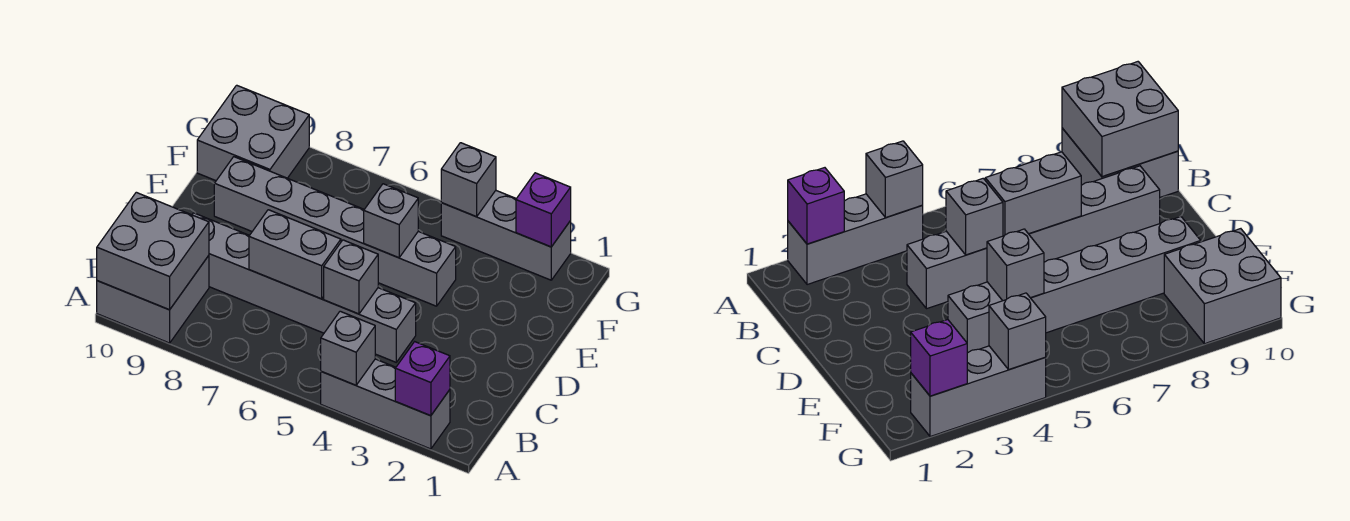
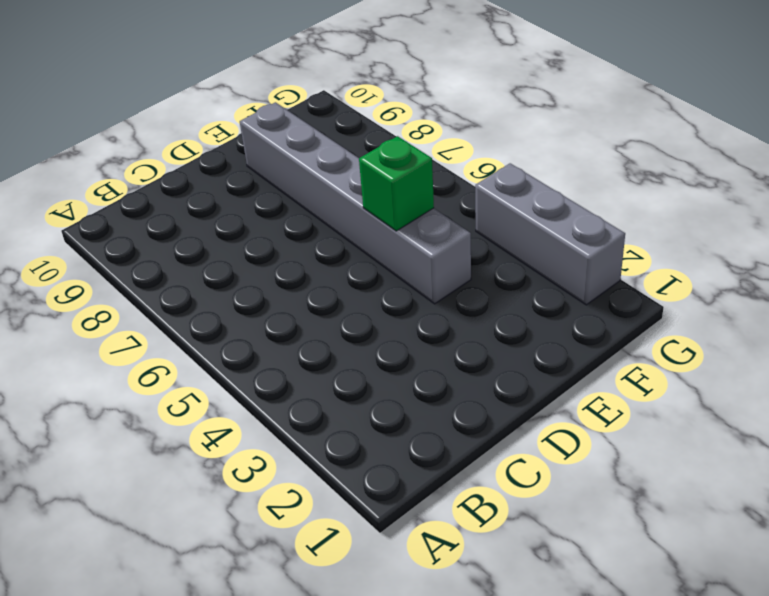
green 1x1 brick [359,136,434,231] -> grey 1x1 brick [364,184,418,258]
none -> grey 1x3 brick [321,359,450,449]
none -> grey 2x2 brick [97,256,209,343]
none -> grey 1x6 brick [192,213,416,362]

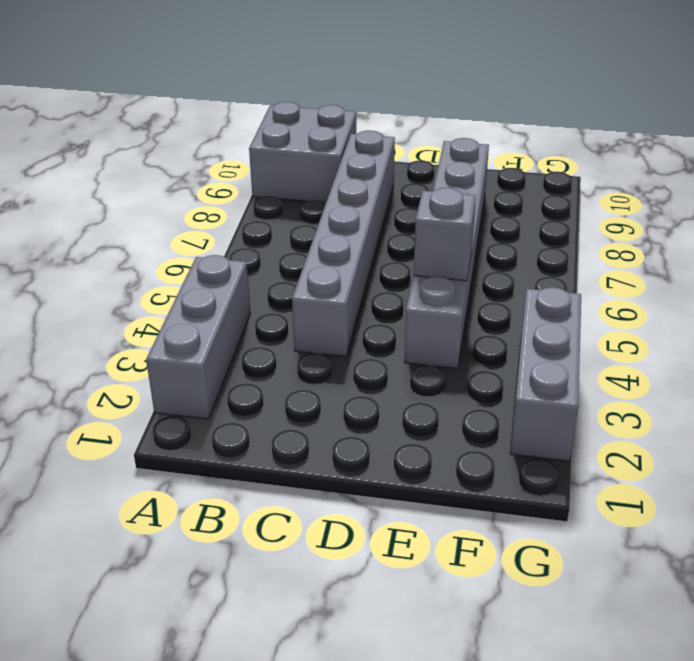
none -> grey 2x2 brick [197,85,309,181]
none -> purple 1x1 brick [395,342,450,416]
none -> grey 1x1 brick [321,311,375,385]

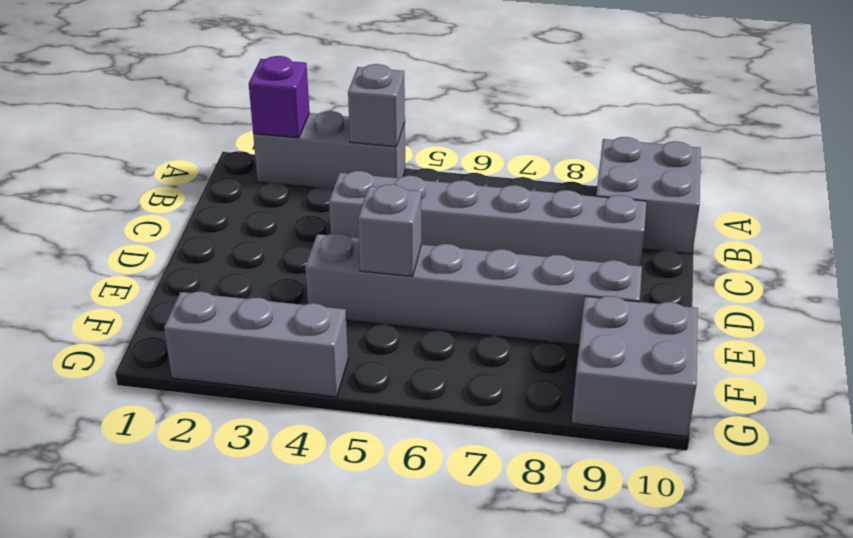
none -> grey 2x2 brick [97,192,209,310]
none -> grey 1x1 brick [324,240,378,314]
none -> grey 1x2 brick [249,210,341,299]

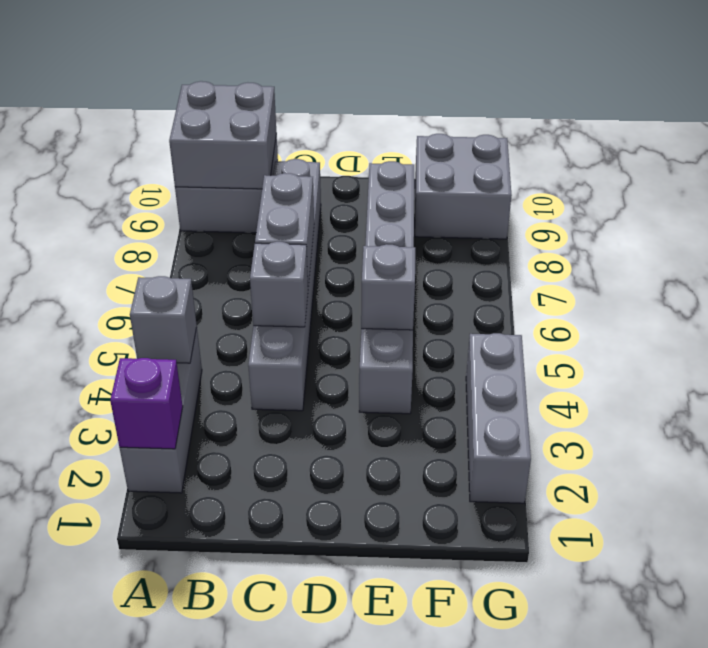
none -> purple 1x1 brick [516,173,571,247]
none -> grey 1x1 brick [441,143,496,217]

